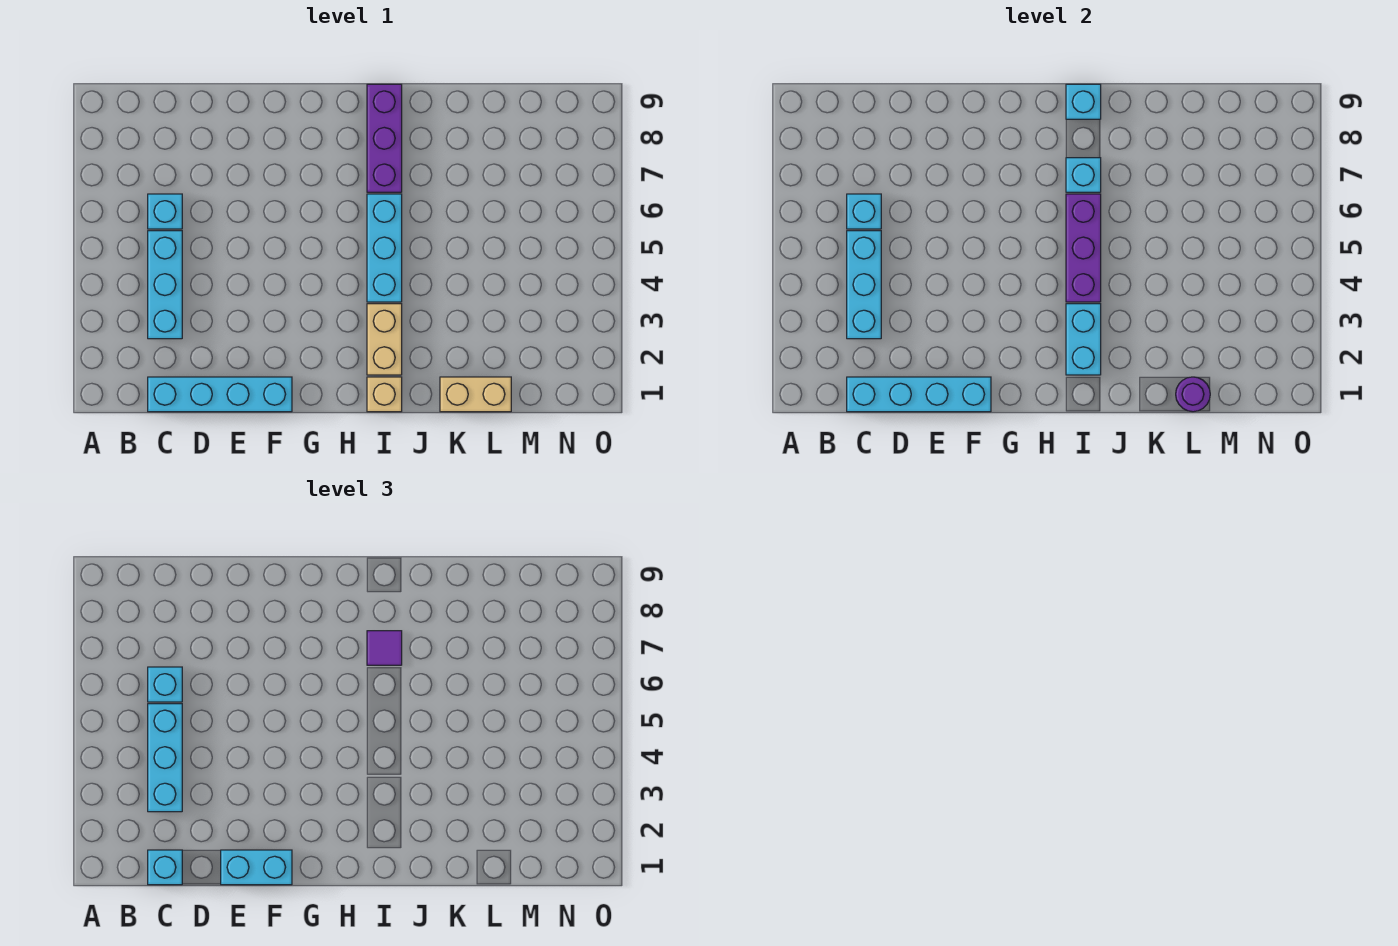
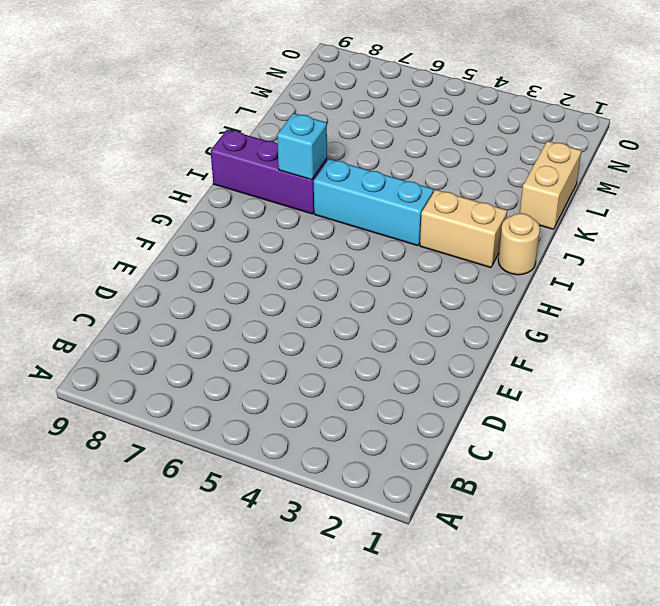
tan 1x1 round brick [498,213,540,275] -> tan 1x1 brick [367,377,402,412]
none -> cyan 1x4 brick [148,377,292,412]
none -> cyan 1x3 brick [148,231,182,339]
none -> cyan 1x1 brick [148,194,182,229]

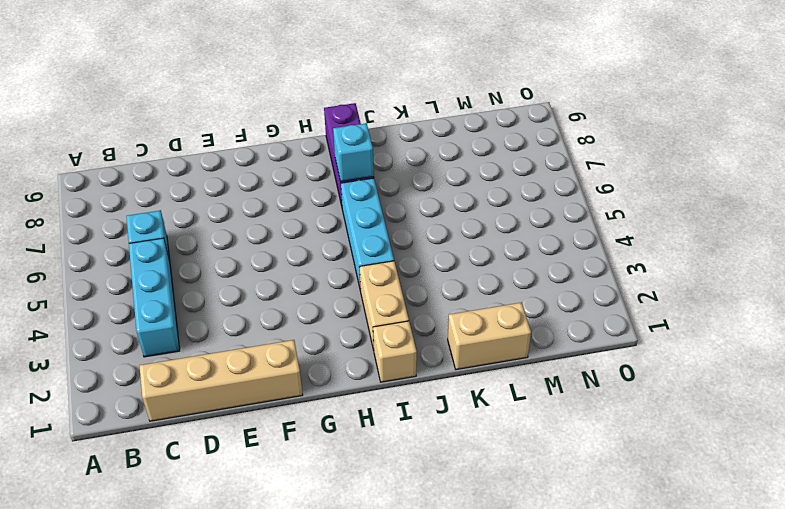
tan 1x4 brick [140,340,303,421] -> cyan 1x4 brick [148,377,292,412]
none -> cyan 1x4 brick [847,377,991,412]
none -> cyan 1x3 brick [847,231,881,339]
none -> cyan 1x1 brick [847,194,881,229]

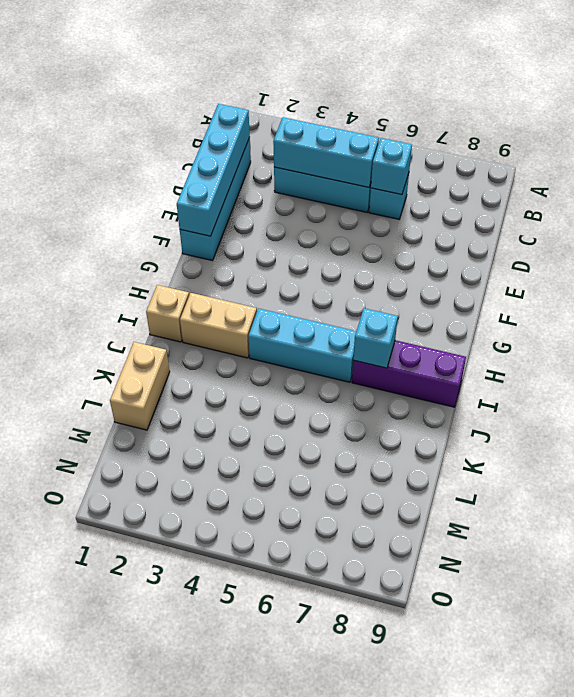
none -> cyan 1x2 brick [1066,304,1101,375]
none -> purple 1x3 brick [1066,194,1101,302]
none -> cyan 1x1 brick [1066,84,1101,119]

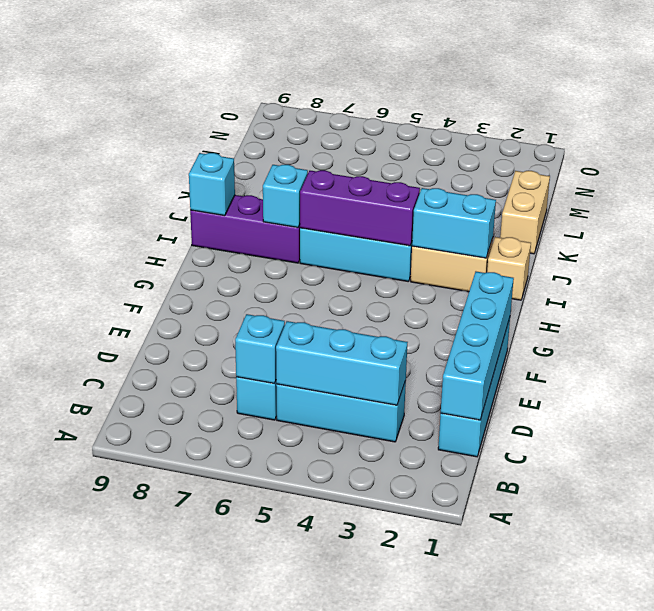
none -> purple 1x1 round brick [1176,377,1210,412]
none -> cyan 1x1 brick [148,850,182,885]
none -> cyan 1x3 brick [148,704,182,812]

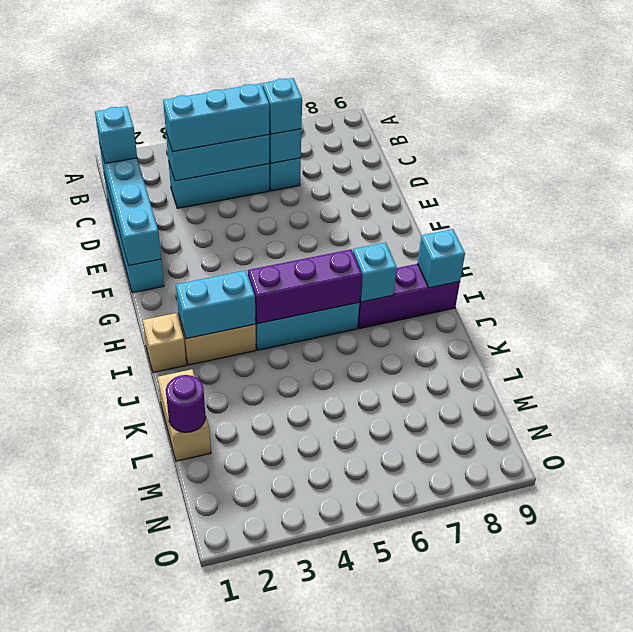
none -> cyan 1x2 brick [221,850,292,885]
none -> purple 1x1 tile [367,631,402,665]

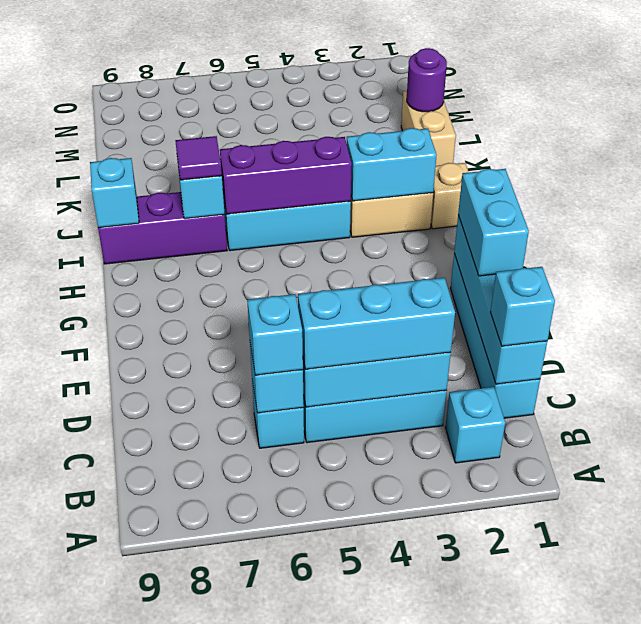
cyan 1x1 brick [445,387,505,463] -> none

